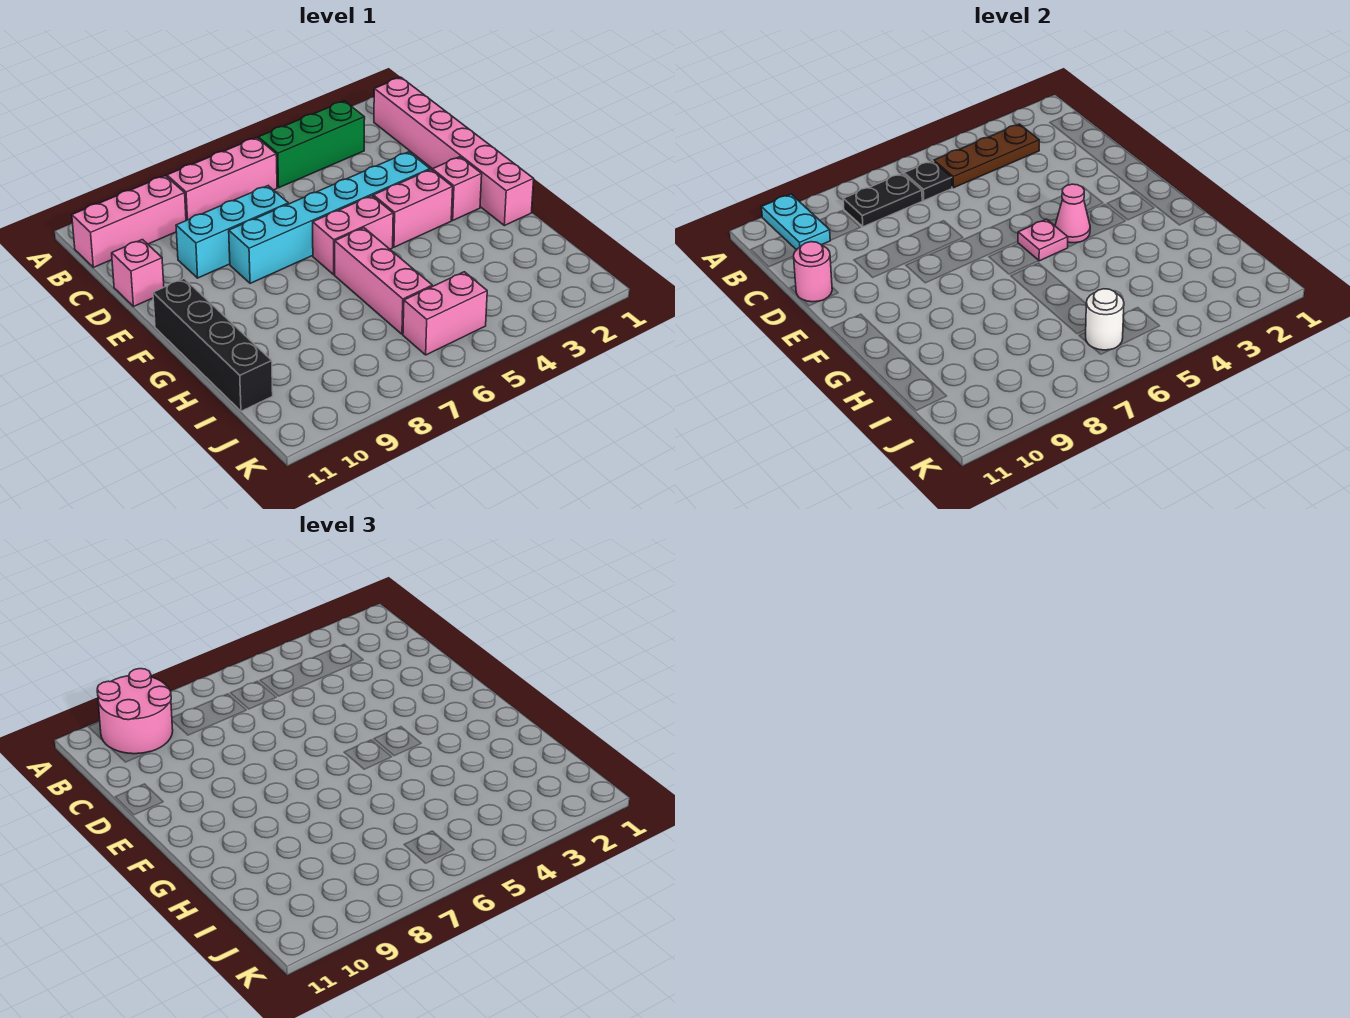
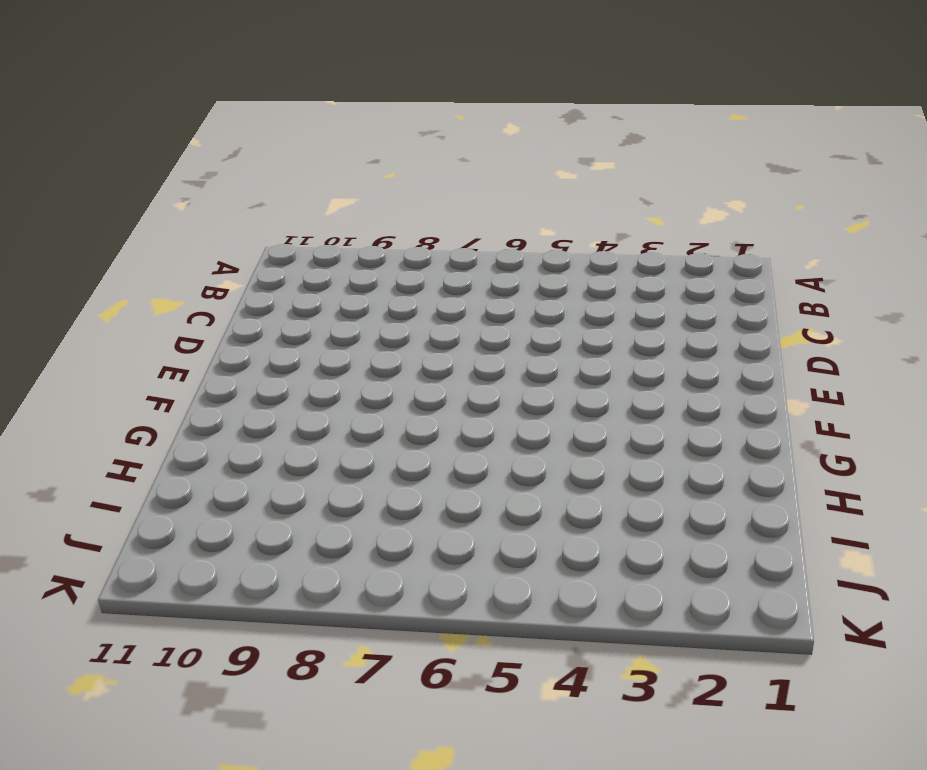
none -> pink 1x6 brick [374,78,534,226]
none -> green 1x3 brick [258,101,365,188]
none -> pink 1x3 brick [167,138,277,221]

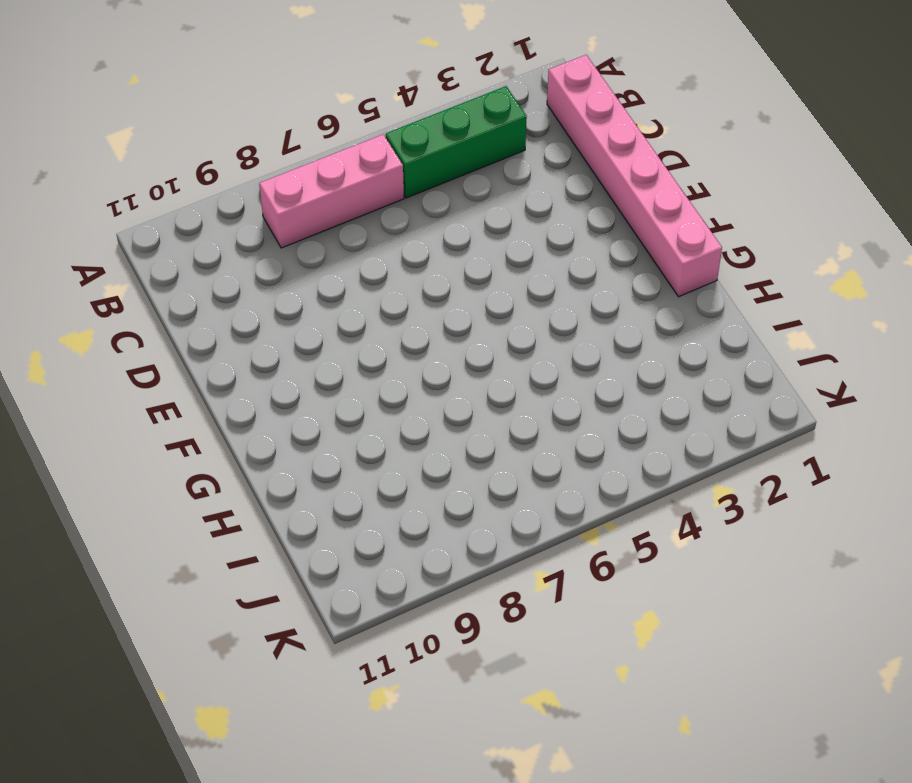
none -> pink 1x3 brick [72,176,186,267]
none -> cyan 1x3 brick [176,186,288,278]
none -> pink 1x1 brick [112,240,164,307]

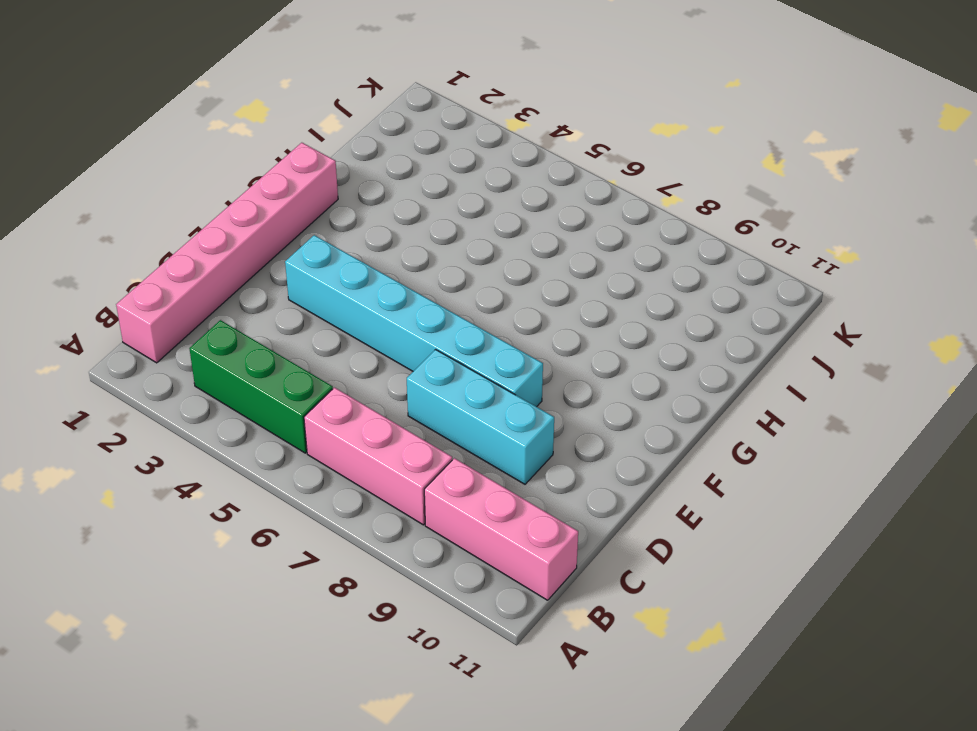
none -> pink 1x1 brick [112,240,164,307]
none -> pink 1x1 brick [432,157,482,220]
none -> pink 1x2 brick [373,170,453,247]

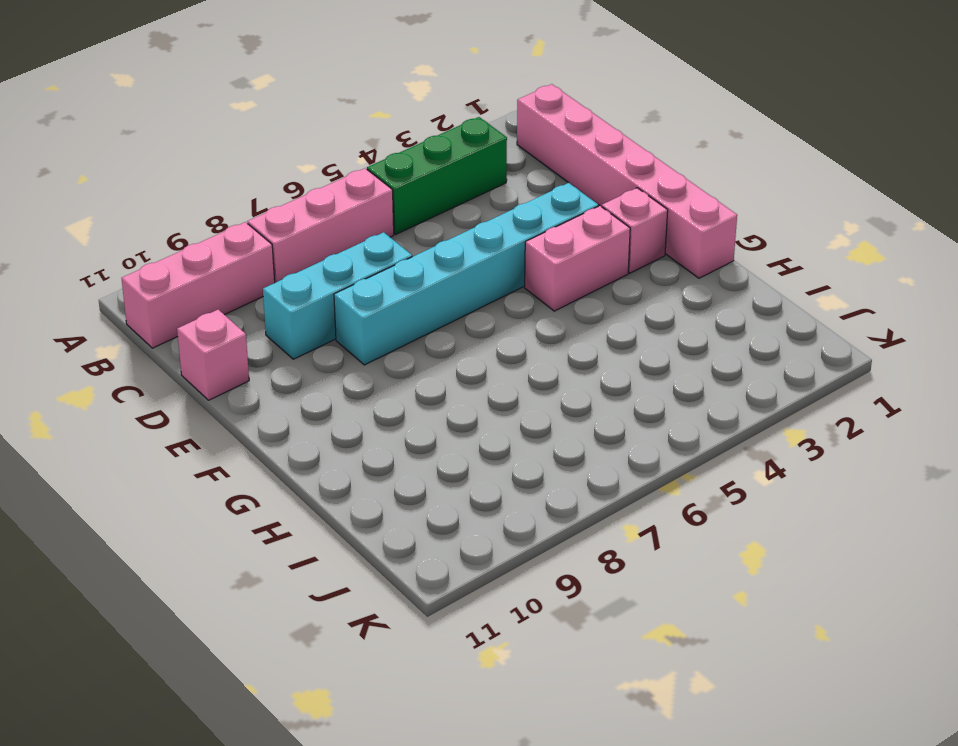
none -> pink 1x2 brick [313,196,393,275]
none -> black 1x4 brick [153,279,273,411]
none -> pink 1x3 brick [335,228,432,334]

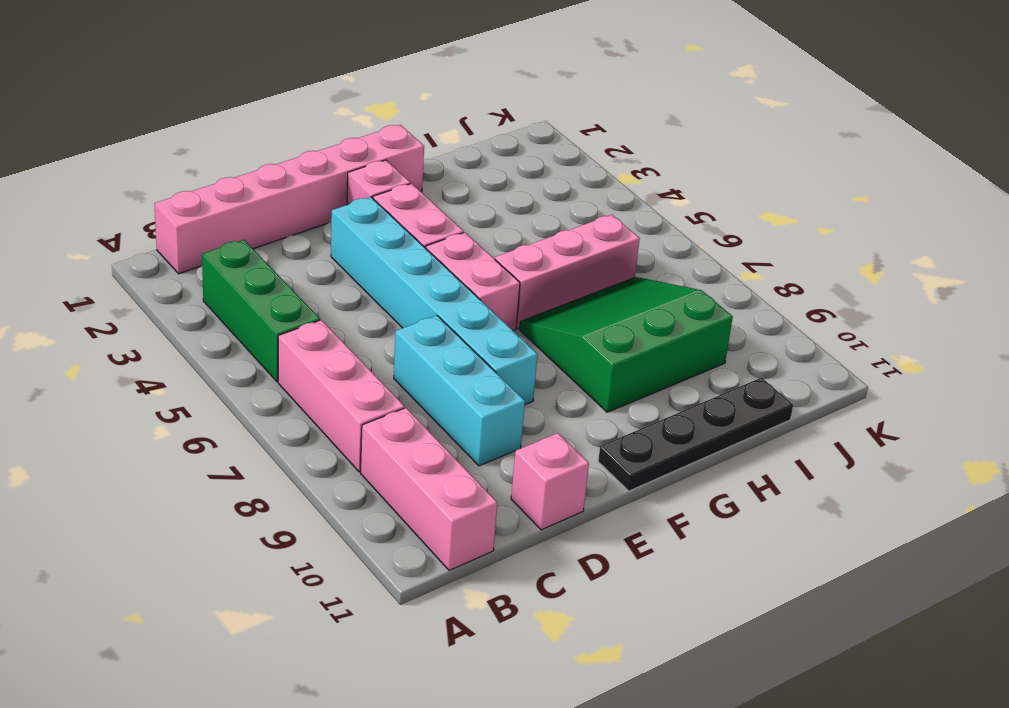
black 1x4 plate [598,378,793,491] -> black 1x4 brick [153,279,273,411]
green 3x3 slope [519,277,733,412] -> none
none -> pink 1x2 brick [403,272,487,355]
none -> cyan 1x2 plate [762,194,830,250]
none -> brown 1x3 plate [934,124,1039,188]

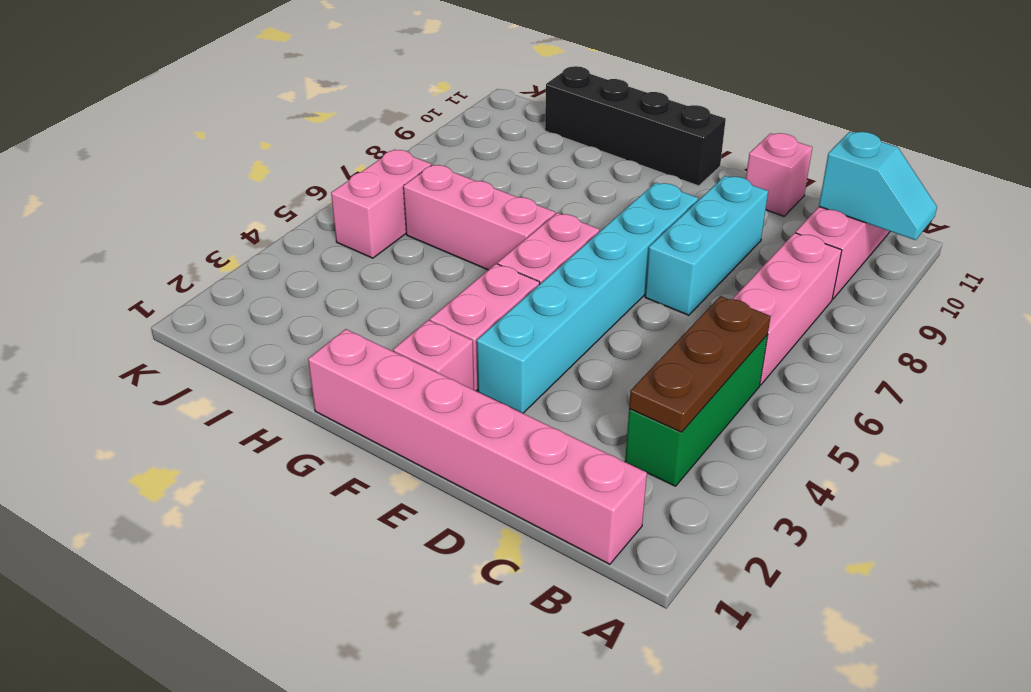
cyan 1x2 slope [819,132,937,240] -> cyan 1x2 plate [762,194,830,250]
none -> black 1x1 plate [904,161,952,200]
none -> black 1x2 plate [843,173,922,227]
none -> pink 1x1 round brick [794,242,832,302]

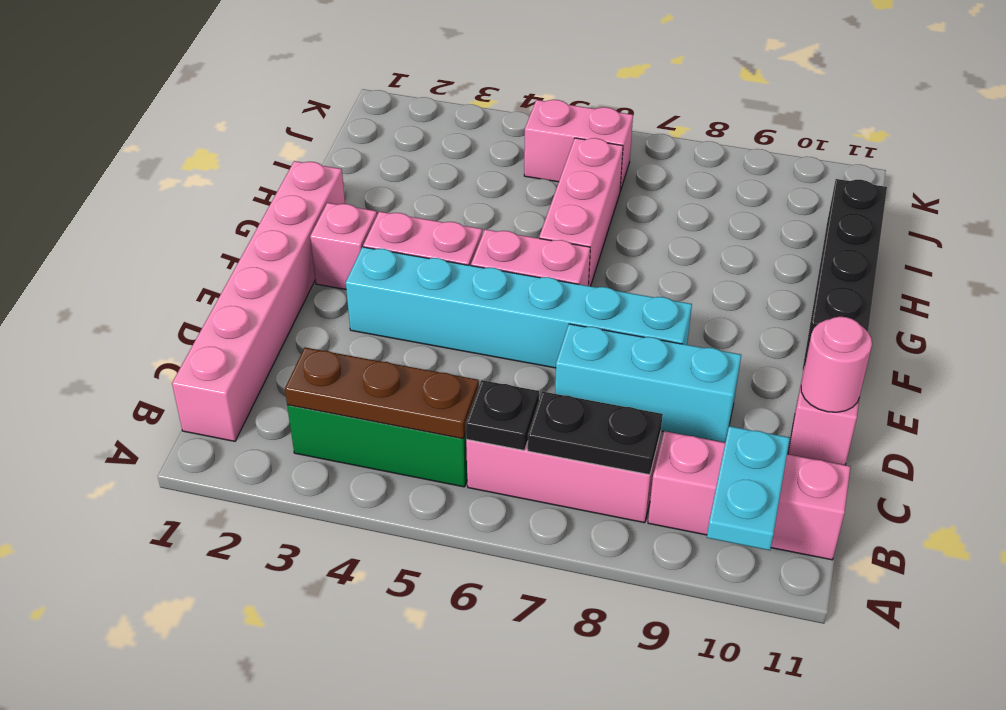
none -> pink 1x1 cone [1055,184,1090,243]
none -> pink 1x1 plate [1018,219,1068,261]
none -> white 1x1 round brick [1086,289,1124,350]

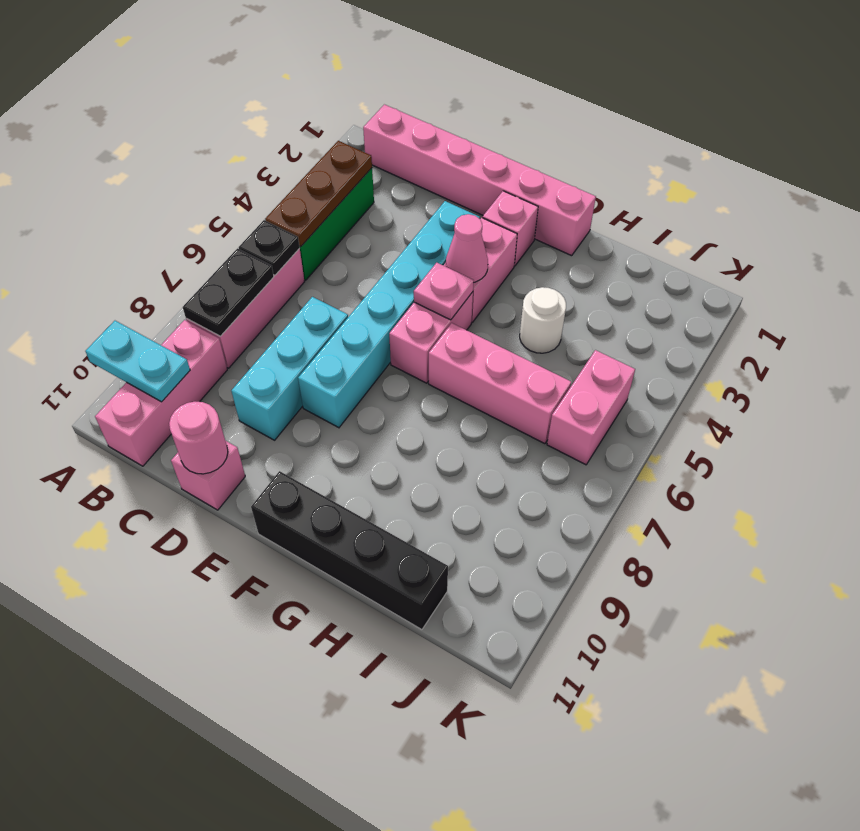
white 1x1 round brick [520,287,566,353] -> white 1x1 round brick moved to [1086,289,1124,350]
none -> pink 2x2 round brick [97,669,173,754]

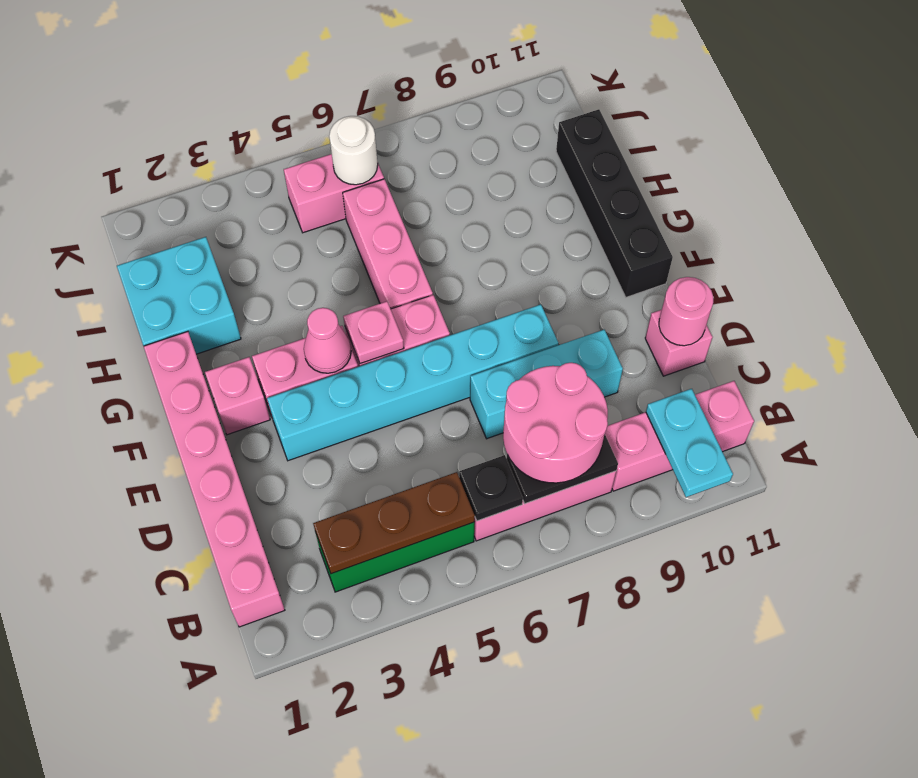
pink 2x2 round brick [503,363,608,483] -> pink 2x2 round brick moved to [97,669,173,754]
cyan 2x2 brick [117,237,241,354] -> none

